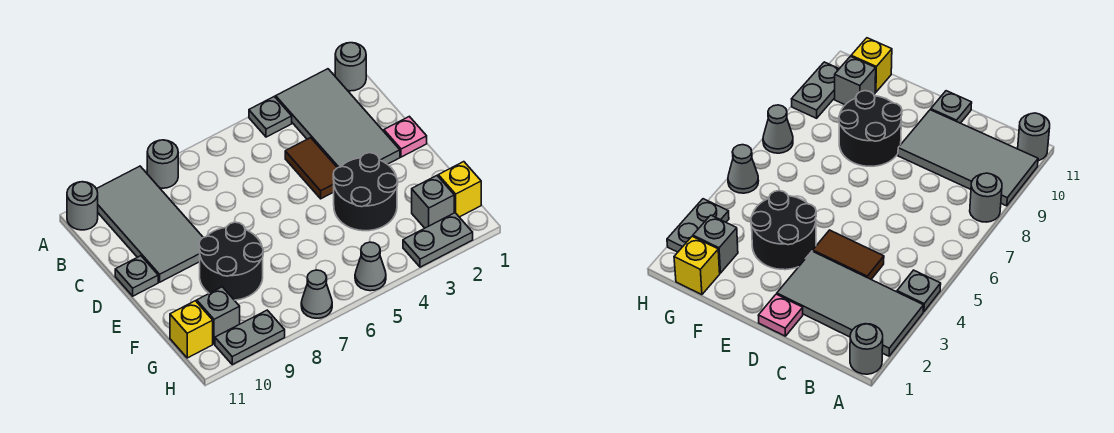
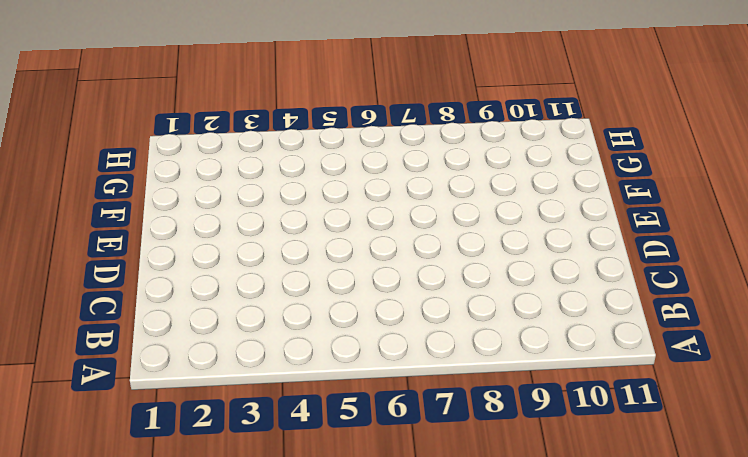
none -> grey 1x1 round brick [335,43,366,91]
none -> grey 2x4 tile [276,69,400,168]
none -> grey 1x1 plate [249,97,292,137]

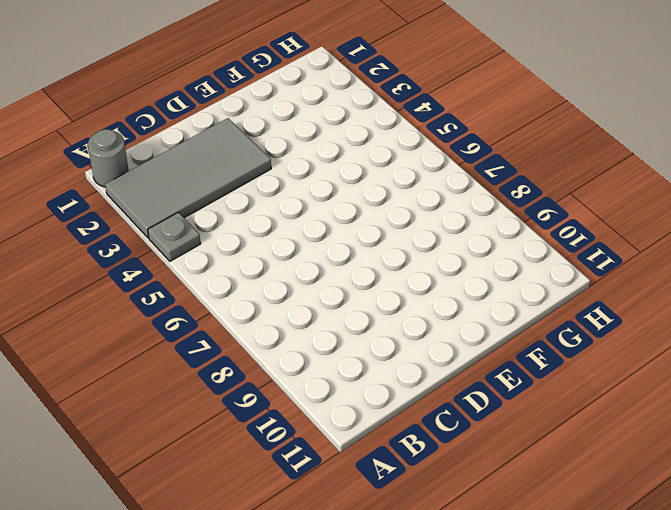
none -> grey 1x1 round brick [147,140,178,188]
none -> grey 2x4 tile [97,166,203,282]
none -> grey 1x1 round brick [67,182,98,230]

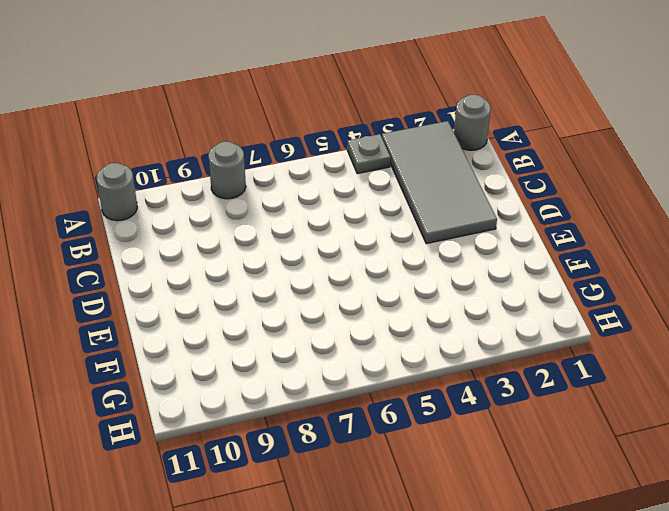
none -> grey 2x4 tile [97,166,203,282]
none -> brown 1x2 tile [285,138,337,199]
none -> pink 1x1 plate [384,116,427,157]

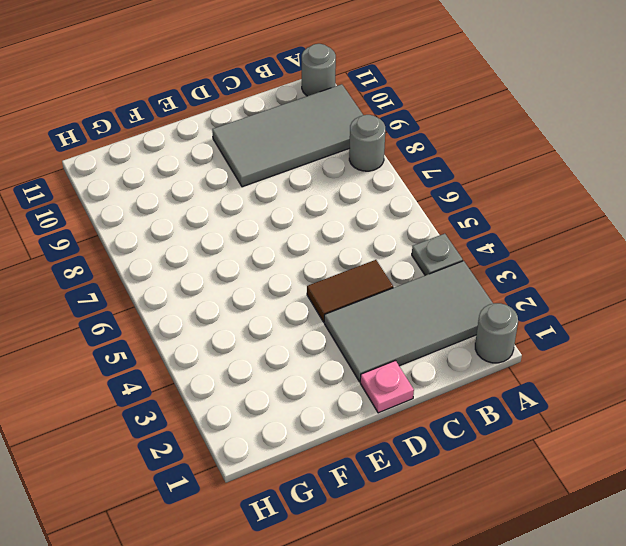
none -> grey 1x1 plate [115,256,158,296]
none -> black 2x2 round brick [333,153,398,231]
none -> black 2x2 round brick [199,222,263,300]

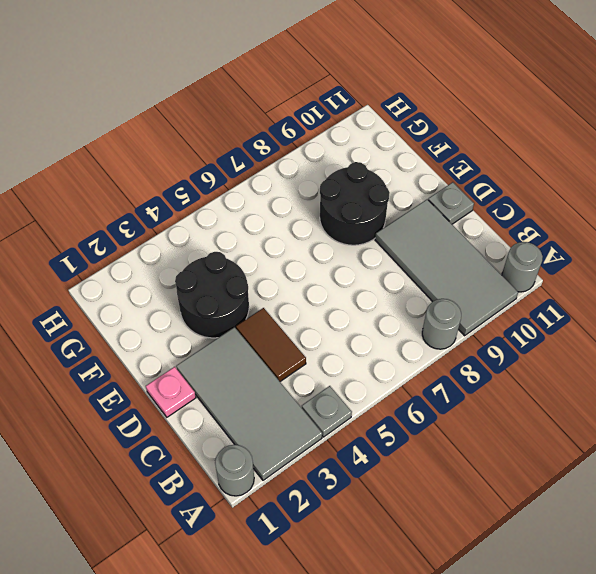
none -> yellow 1x1 brick [438,162,481,217]
none -> grey 1x1 brick [412,176,454,228]
none -> grey 1x1 brick [197,287,240,344]

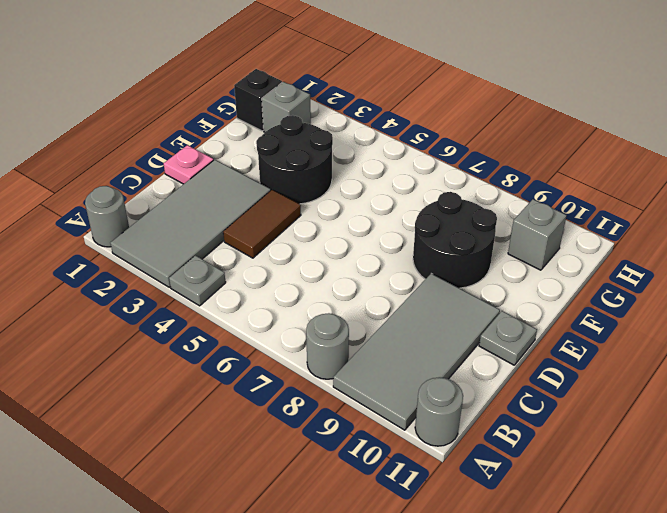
black 1x1 brick [234,69,282,131] -> yellow 1x1 brick [438,162,481,217]
none -> yellow 1x1 brick [170,301,213,358]
none -> grey 1x2 plate [403,213,473,267]
none -> grey 1x1 cone [355,242,386,291]

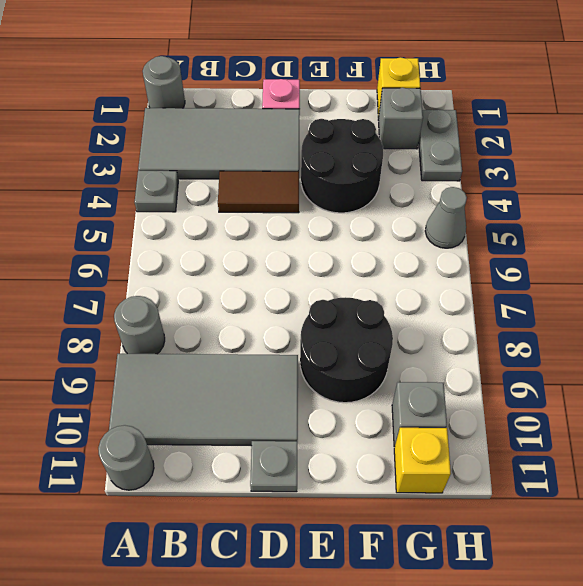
none -> grey 1x1 cone [301,270,332,318]
none -> grey 1x2 plate [215,310,285,365]

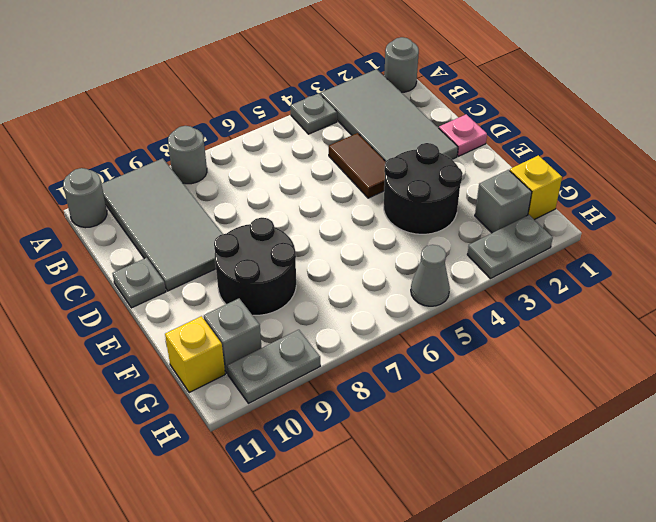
none -> grey 1x1 cone [301,270,332,318]

